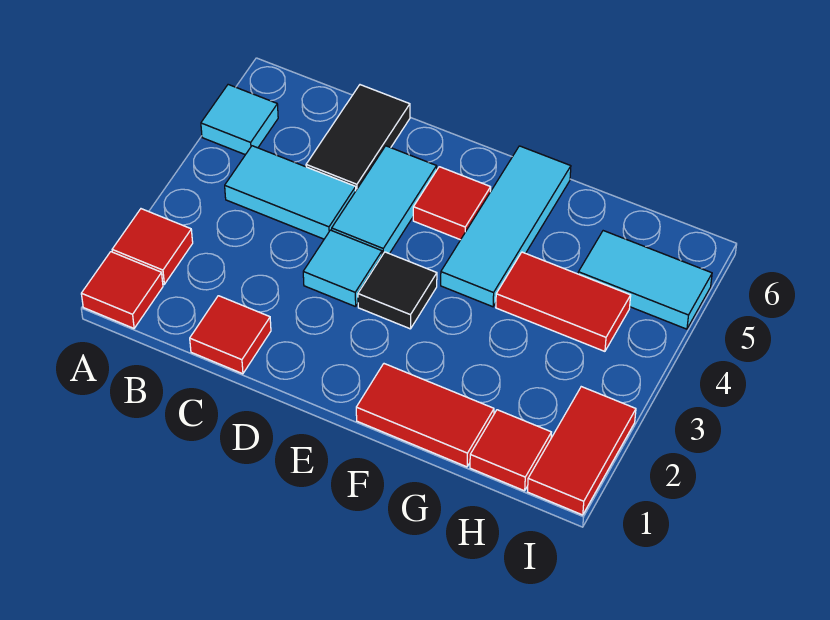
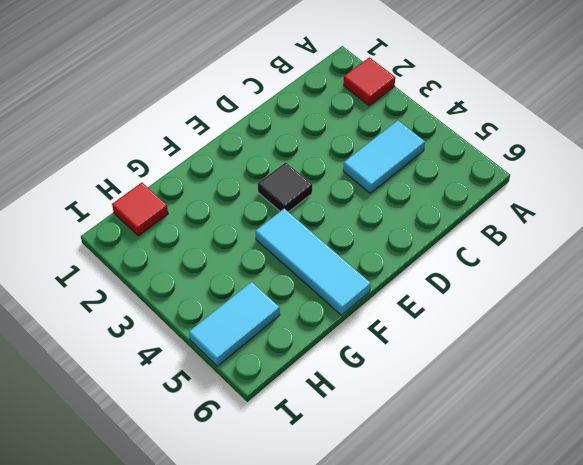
none -> red 1x1 tile [81,252,163,328]
none -> cyan 1x1 tile [201,85,278,155]
none -> red 1x1 tile [190,296,271,374]

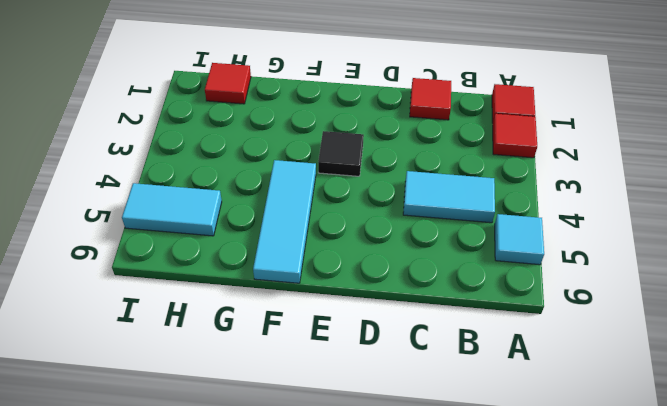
none -> black 1x2 tile [306,85,410,190]
none -> cyan 1x1 tile [303,230,382,307]
none -> cyan 1x2 tile [332,146,437,255]

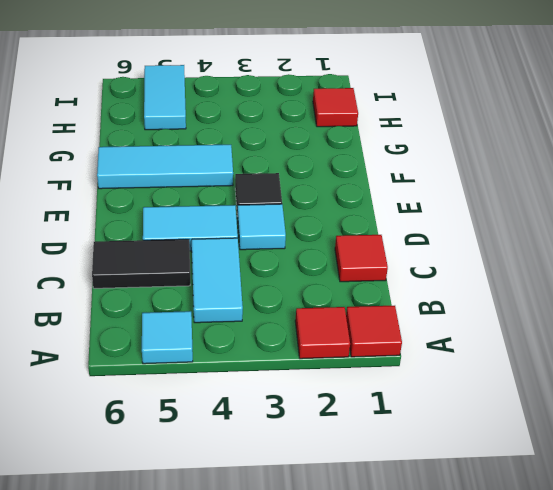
none -> red 1x1 tile [413,167,491,240]
none -> red 1x2 tile [356,364,494,467]
none -> red 1x2 tile [496,252,631,351]

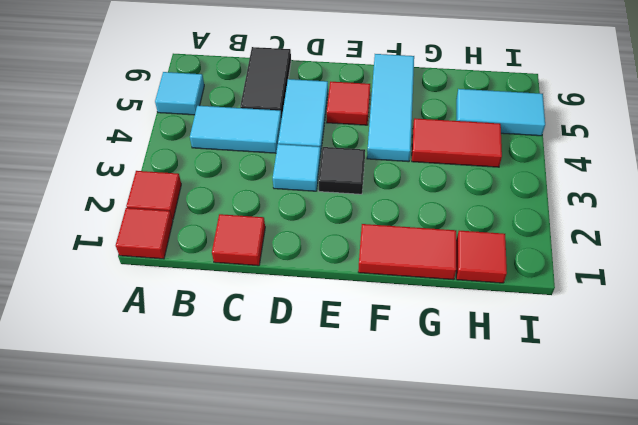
none -> red 1x2 tile [528,387,636,515]

